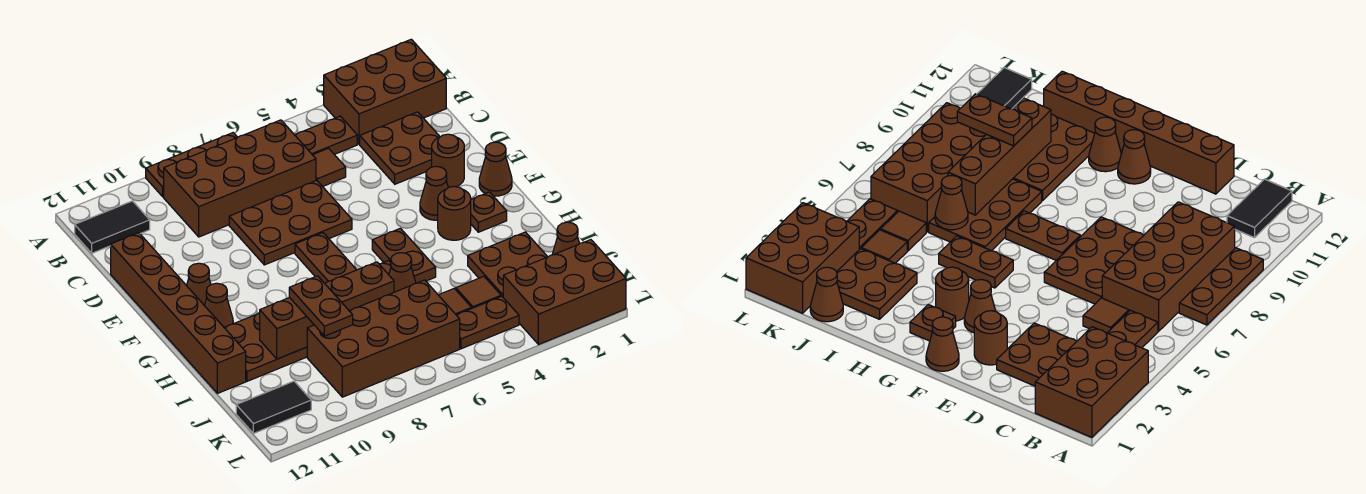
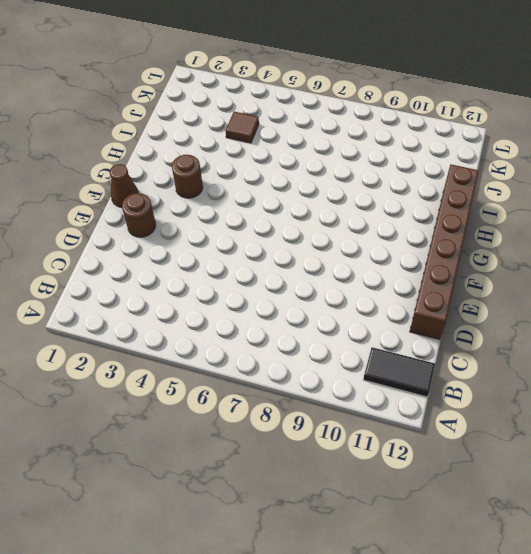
none -> brown 2x3 brick [324,39,446,144]
none -> brown 1x3 plate [146,133,238,197]
none -> brown 1x2 plate [295,116,357,155]
none -> brown 2x4 brick [164,120,316,237]

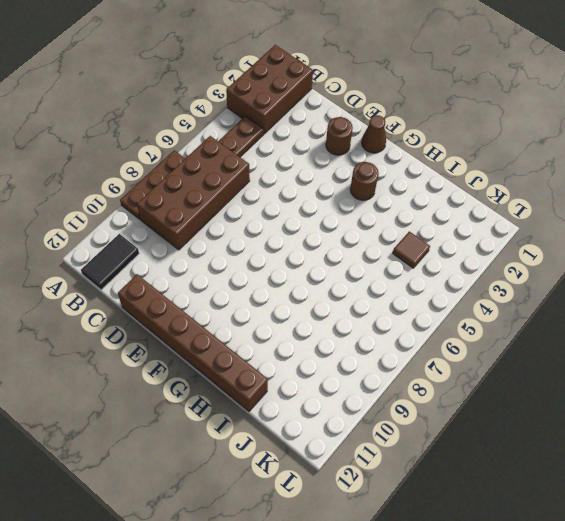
none -> brown 2x2 plate [360,112,440,184]
none -> brown 1x1 tile [313,148,346,187]
none -> brown 2x3 plate [229,180,352,265]
none -> brown 1x1 cone [420,166,448,220]

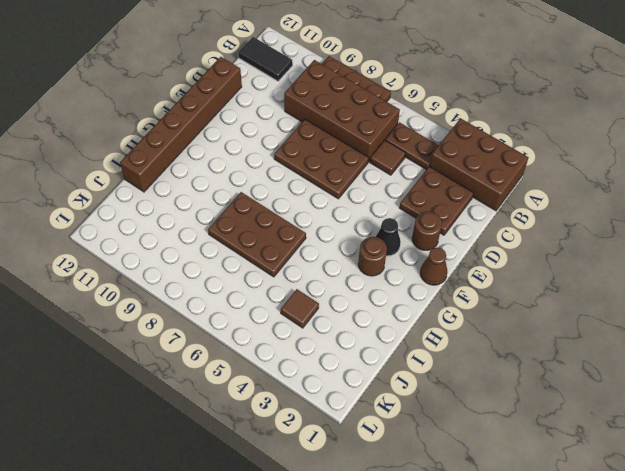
black 1x1 cone [376,218,401,256] -> brown 1x1 cone [420,166,448,220]
none -> brown 1x2 plate [295,233,356,283]
none -> brown 1x1 cone [187,263,211,306]
none -> brown 1x1 plate [471,192,507,232]
none -> brown 1x2 plate [372,228,436,283]

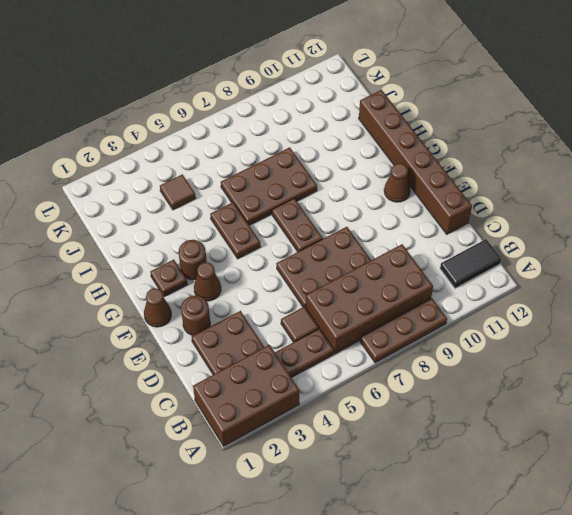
none -> brown 1x1 cone [205,283,233,327]
none -> brown 2x3 plate [224,313,307,381]
none -> brown 2x2 plate [468,232,547,297]
none -> brown 1x1 cone [552,222,580,255]

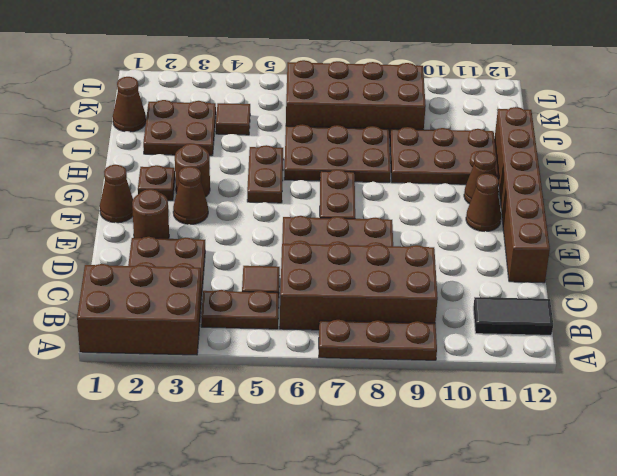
none -> brown 1x1 tile [439,289,471,315]
none -> brown 2x3 brick [503,240,626,345]
none -> brown 1x2 plate [457,296,519,349]
none -> black 1x2 tile [236,381,311,433]

